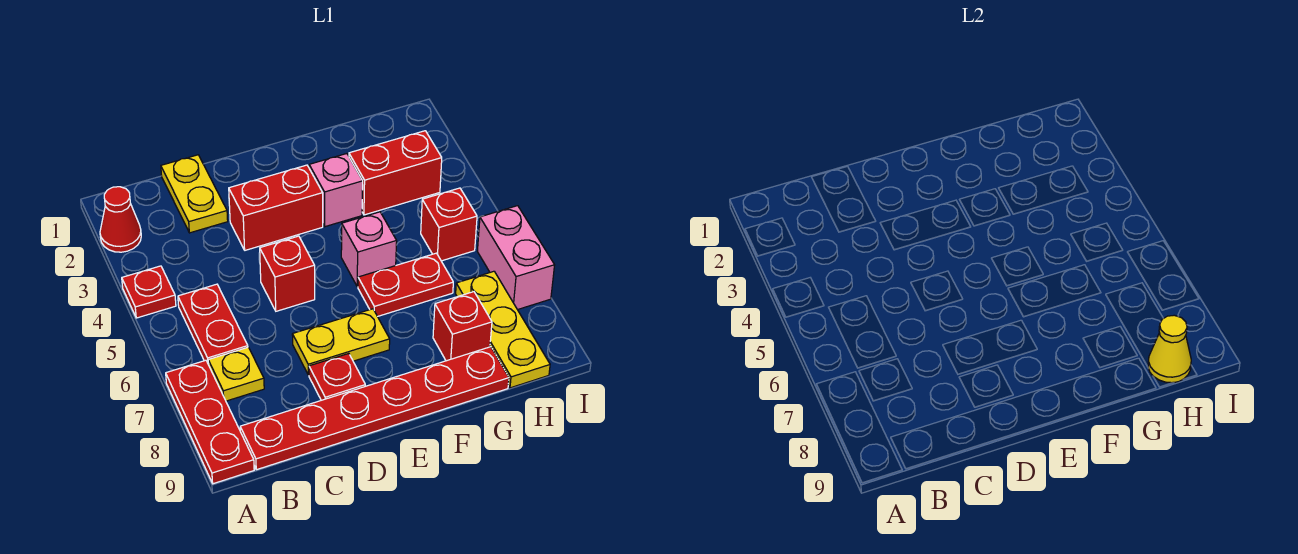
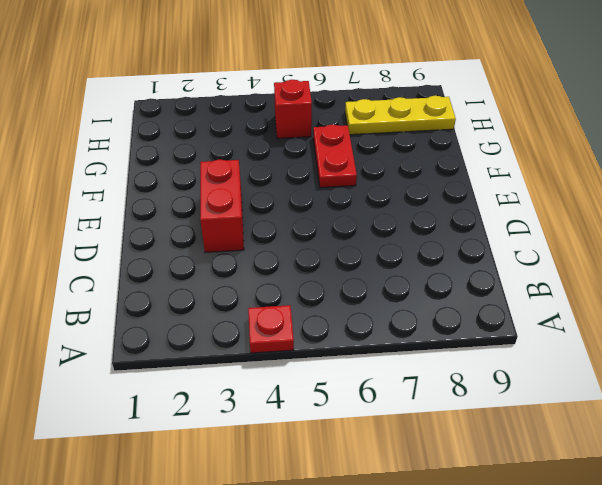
none -> red 1x1 cone [100,187,141,252]
none -> red 1x3 plate [166,360,254,484]
none -> red 1x2 plate [178,284,248,365]

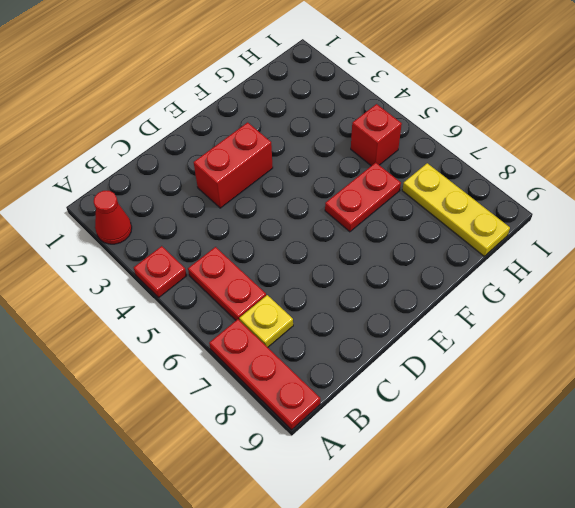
none -> red 1x6 plate [240,347,509,470]
none -> yellow 1x2 plate [161,155,228,233]
none -> red 1x1 brick [260,236,315,311]

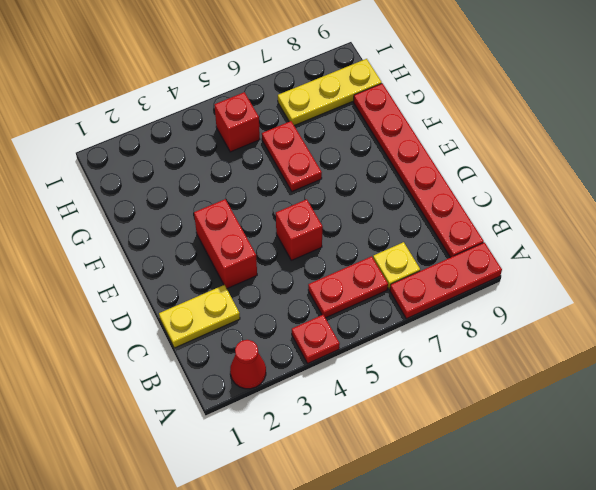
none -> yellow 1x2 plate [292,309,390,375]
none -> red 1x1 plate [309,354,365,400]
none -> pink 1x1 brick [309,154,363,227]

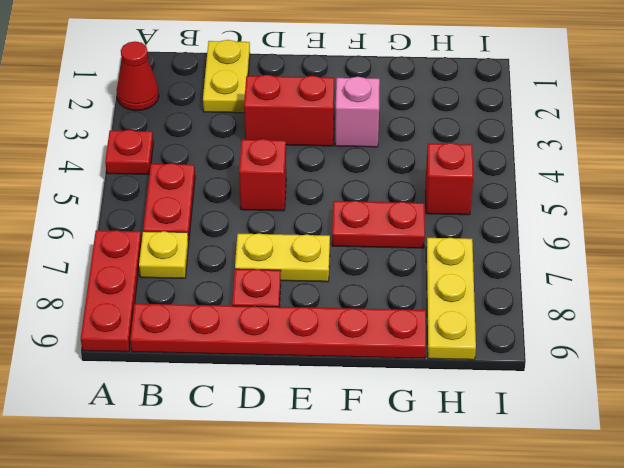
none -> pink 1x1 brick [341,212,397,287]
none -> red 1x2 brick [349,131,442,215]
none -> red 1x1 brick [433,292,492,361]

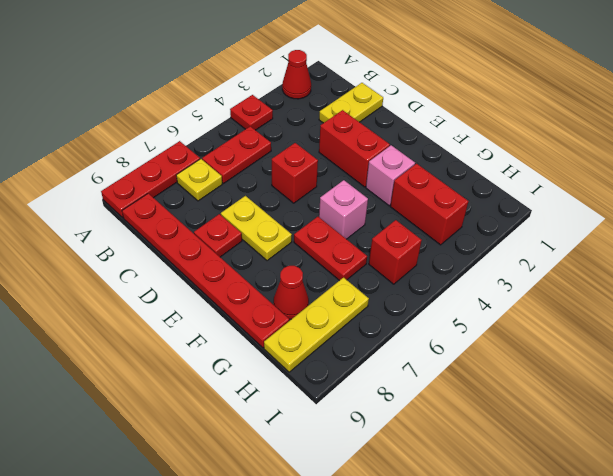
red 1x1 cone [274,266,309,319] -> red 1x1 brick [433,292,492,361]
none -> pink 1x2 brick [477,206,555,310]
none -> yellow 1x1 cone [1148,315,1191,383]

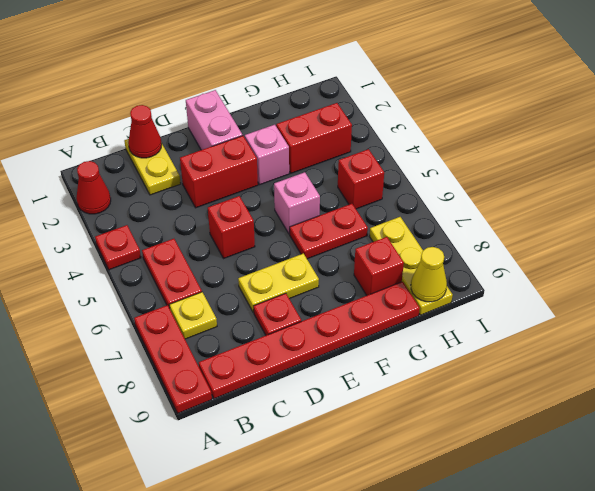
red 1x1 cone [128,105,162,158] -> none
pink 1x2 brick [186,90,243,150] -> pink 1x2 brick moved to [477,206,555,310]

